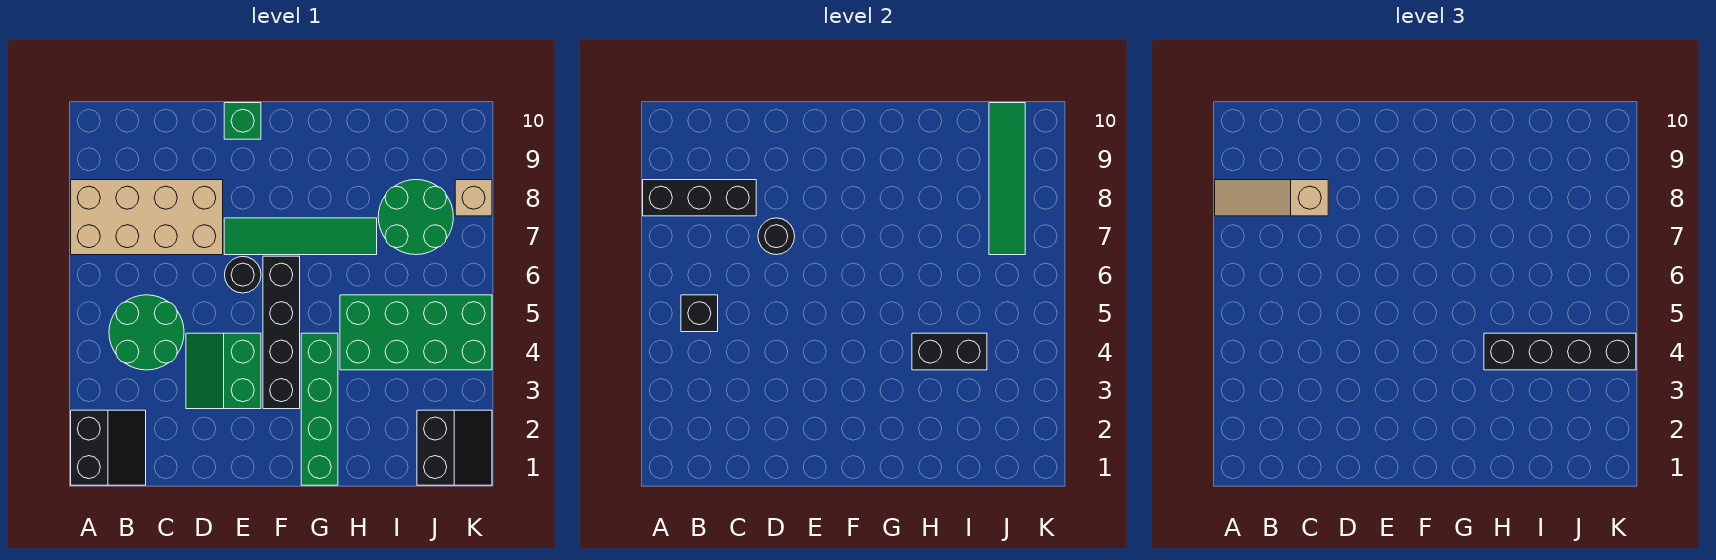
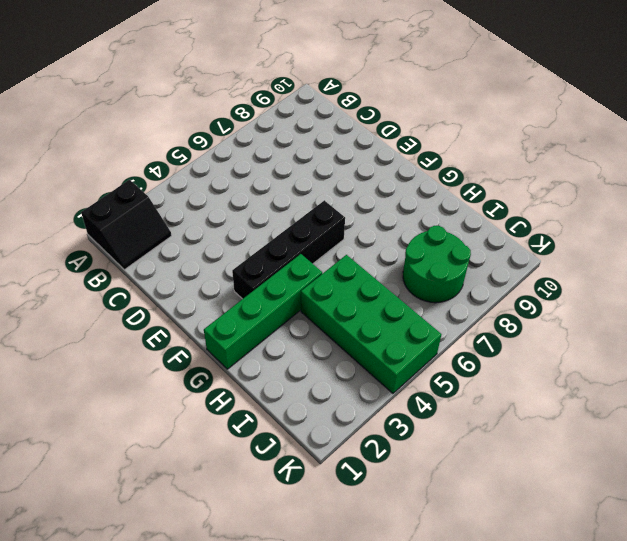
none -> tan 2x4 brick [71,180,223,255]
none -> green 2x2 round brick [109,295,184,370]
none -> green 2x2 slope [186,333,261,409]

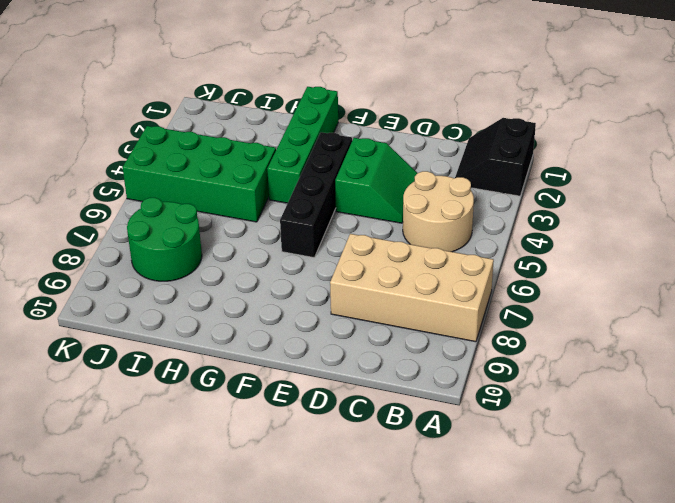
tan 2x2 round brick [403,171,474,252] -> green 2x2 round brick [109,295,184,370]
none -> black 1x1 round brick [225,257,261,293]
none -> green 1x4 tile [224,218,377,255]
none -> green 1x1 brick [224,103,261,139]

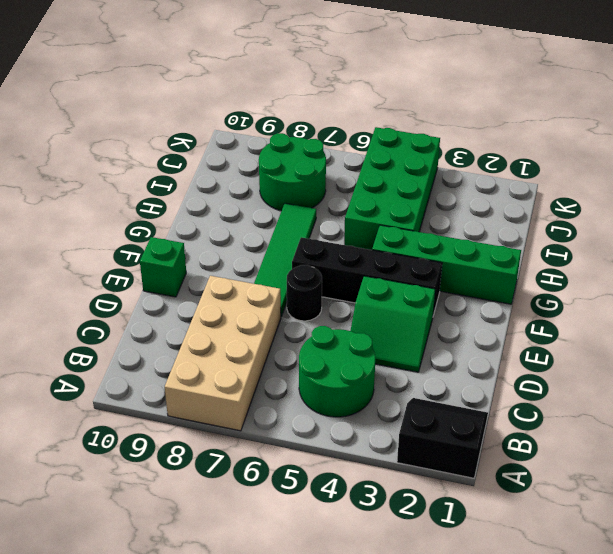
none -> black 2x2 slope [417,410,492,485]
none -> tan 1x1 brick [455,180,492,216]
none -> black 1x3 brick [643,180,756,216]

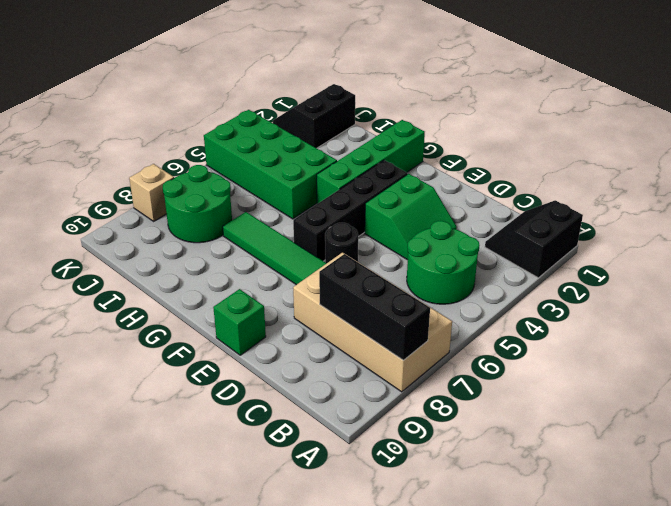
none -> black 1x1 brick [681,295,718,332]
none -> black 1x1 round brick [758,218,795,255]
none -> black 1x2 brick [912,333,987,370]

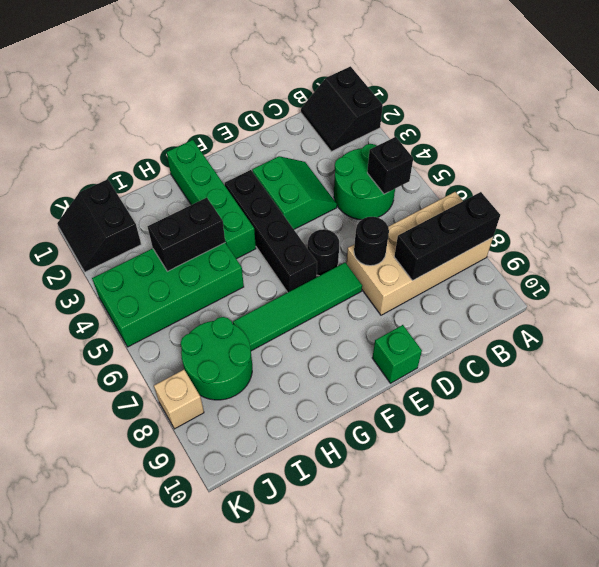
none -> green 1x4 tile [989,103,1025,255]
none -> tan 1x3 slope [1215,180,1328,216]
none -> black 1x4 brick [1484,333,1636,370]

